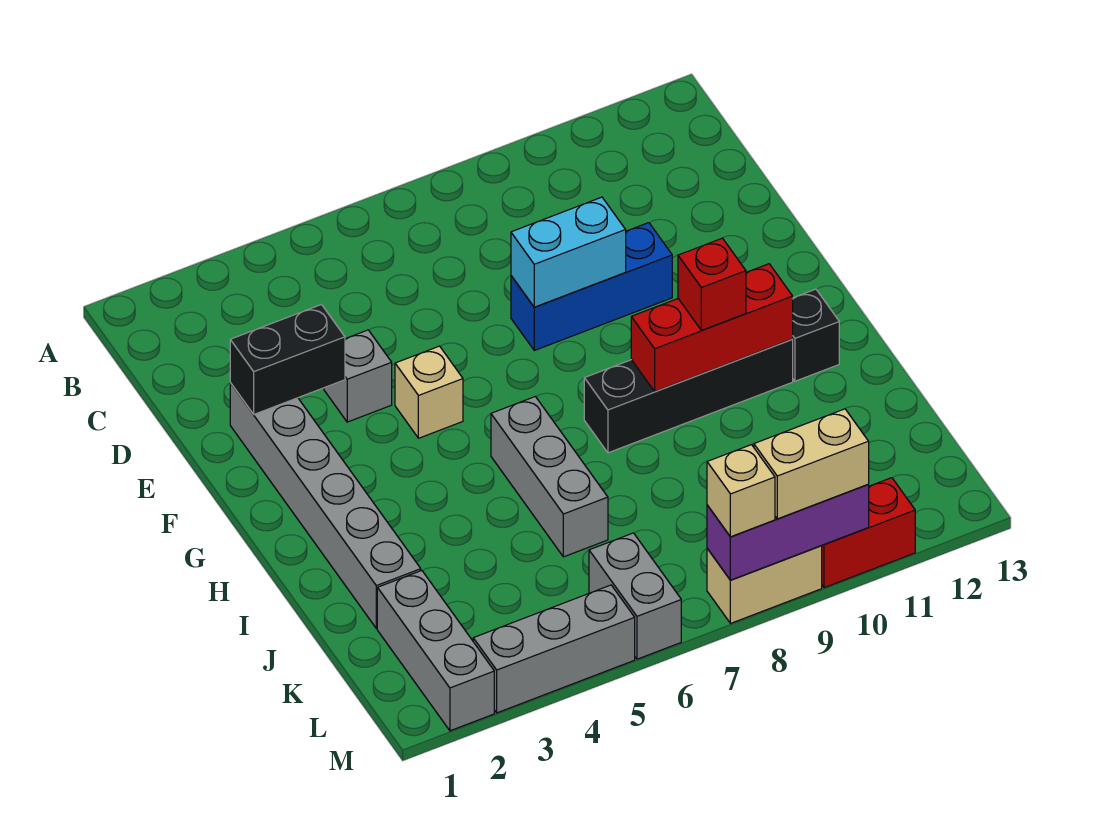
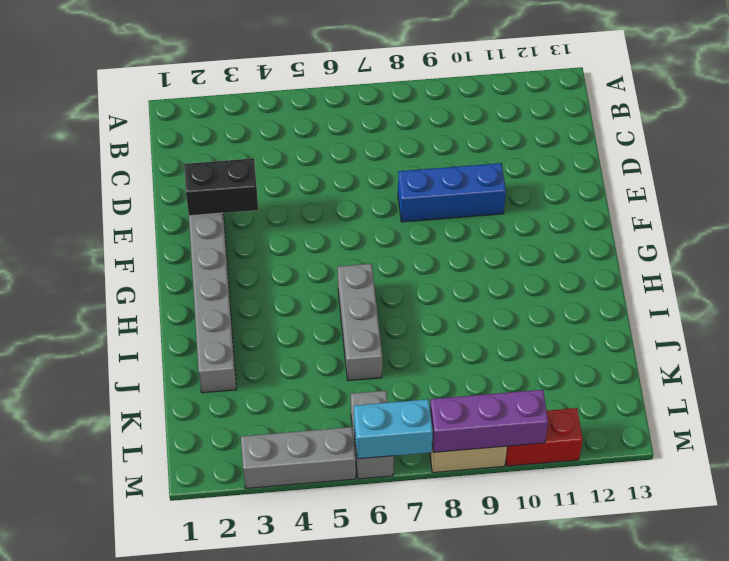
cyan 1x2 brick [354,399,433,459] -> cyan 1x2 brick moved to [511,197,626,307]
none -> grey 1x1 brick [324,330,392,422]
none -> tan 1x1 brick [395,346,463,438]
none -> black 1x4 brick [584,339,793,453]

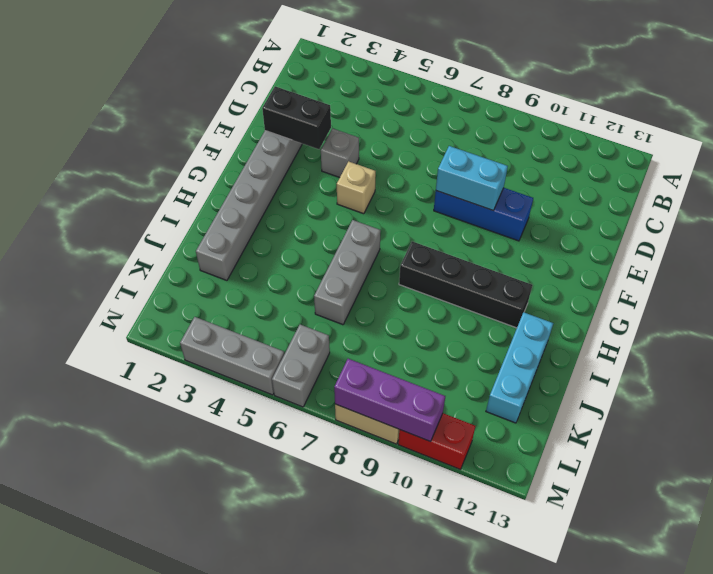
cyan 1x3 brick [486,312,553,423] -> none
none -> black 1x1 brick [792,289,839,381]
none -> grey 1x3 brick [377,571,494,731]
none -> red 1x3 brick [631,264,793,391]

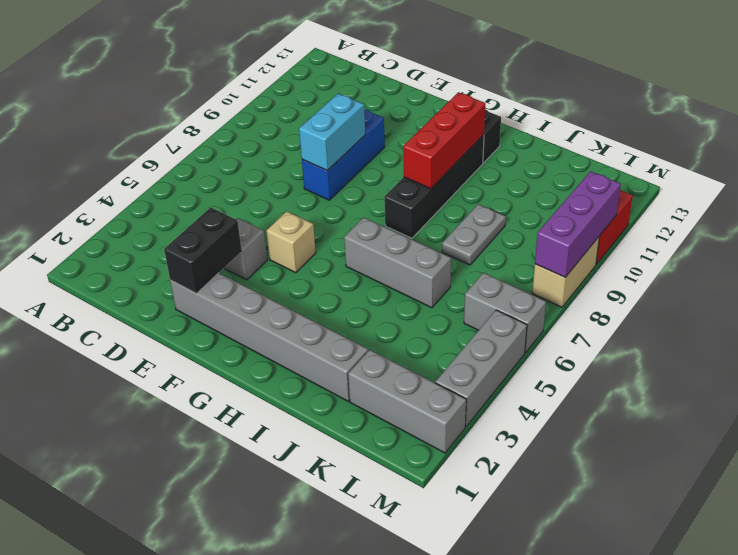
grey 1x2 plate [442,204,506,265] -> none
none -> red 1x1 brick [678,238,746,330]
none -> tan 1x1 brick [707,445,775,537]
none -> tan 1x2 brick [754,409,869,519]

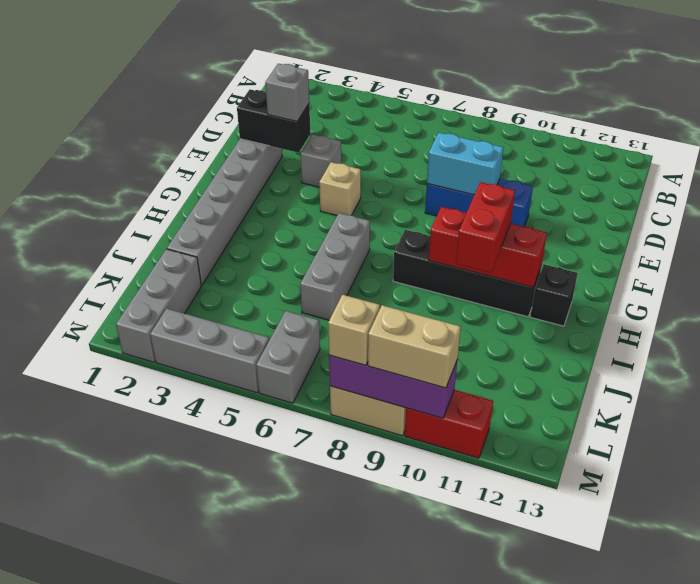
grey 1x1 brick [265,64,309,122] -> none
red 1x2 brick [456,182,515,272] -> red 1x1 brick [678,238,746,330]

